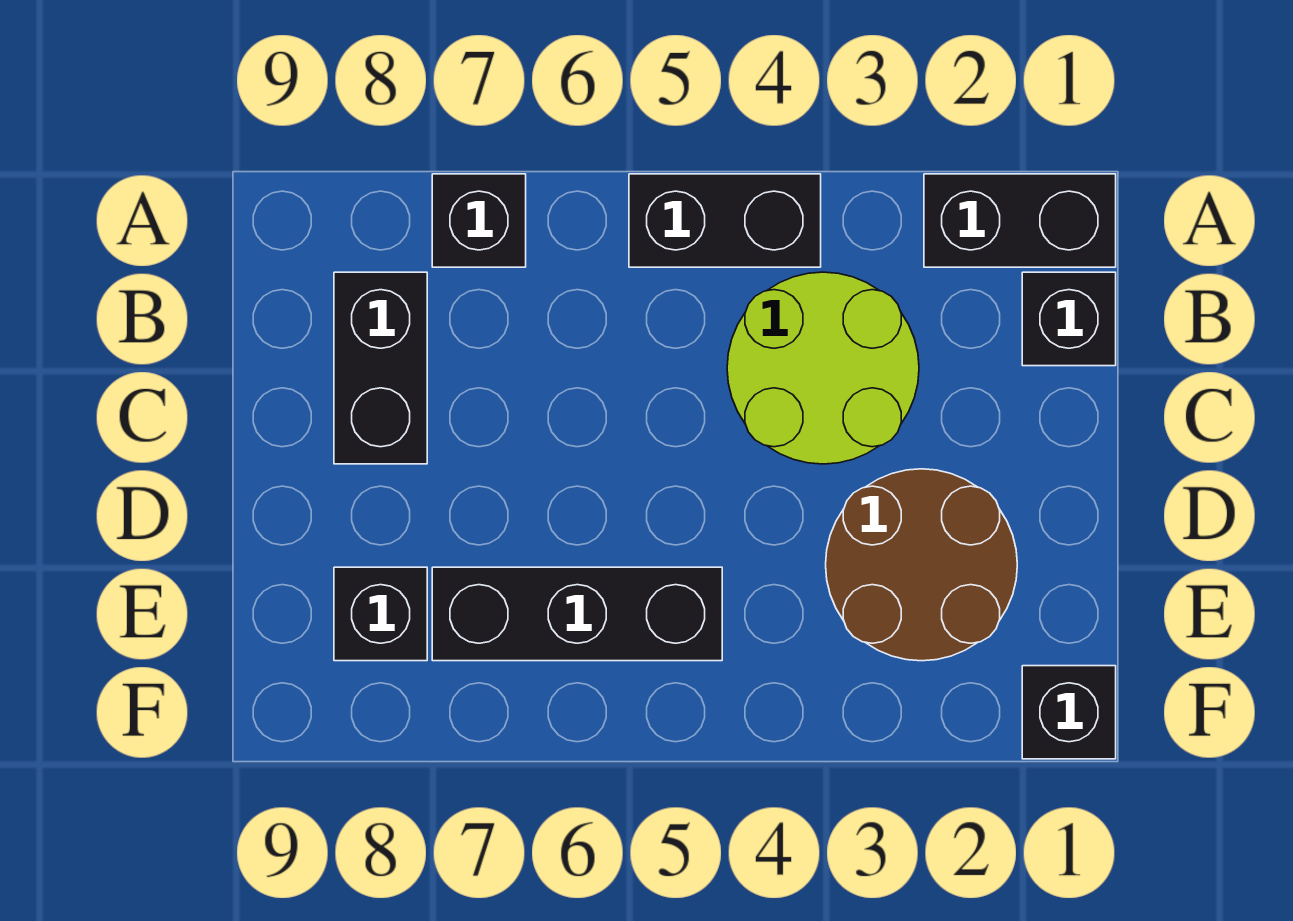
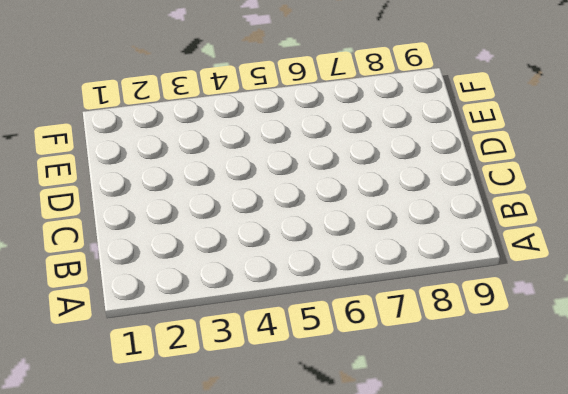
none -> black 1x2 brick [924,174,1116,267]
none -> black 1x2 brick [629,174,821,267]

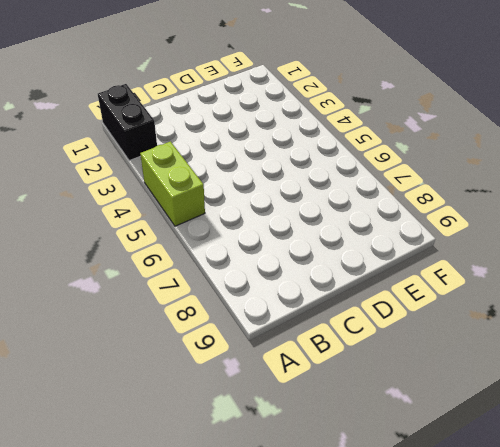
lime 1x2 brick [140,141,205,226] -> black 1x2 brick [629,174,821,267]
none -> black 1x1 brick [432,174,526,267]
none -> black 1x1 brick [1022,272,1116,366]

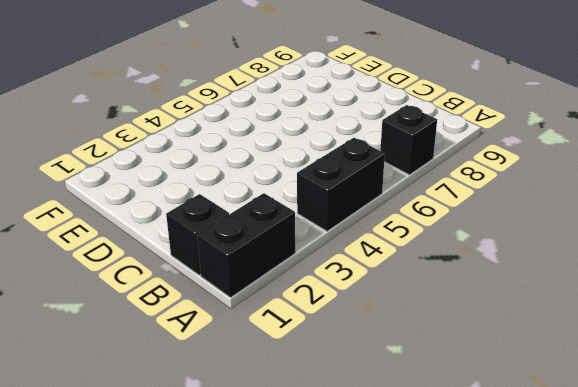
none -> lime 2x2 round brick [727,272,919,464]
none -> black 1x2 brick [334,272,427,464]

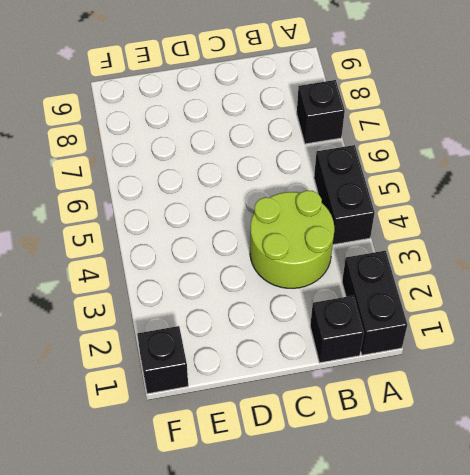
none -> black 1x2 brick [334,272,427,464]
none -> brown 2x2 round brick [826,469,1017,661]

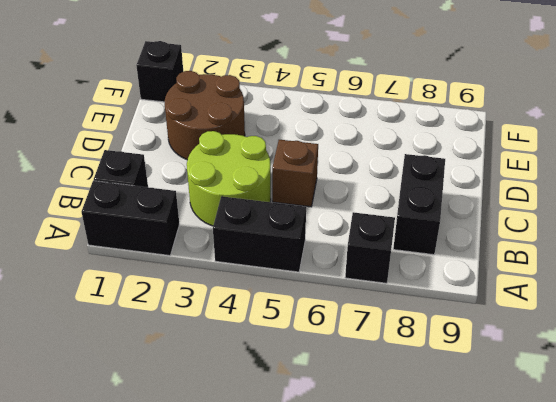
brown 1x1 brick [272,140,318,207] -> none
none -> black 1x3 brick [432,567,722,661]
none -> black 1x1 brick [334,567,427,661]

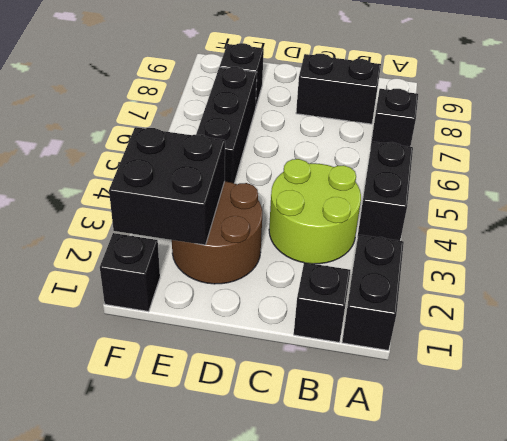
black 2x2 brick [109,127,225,245] -> none

